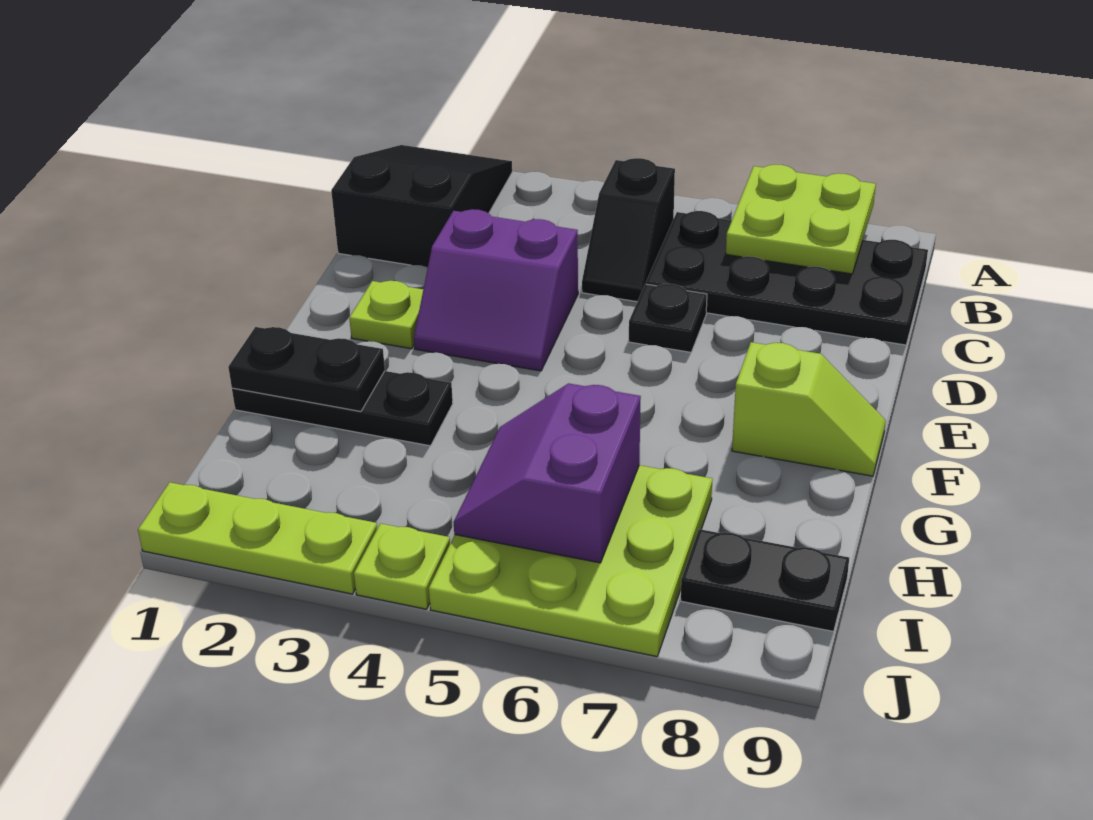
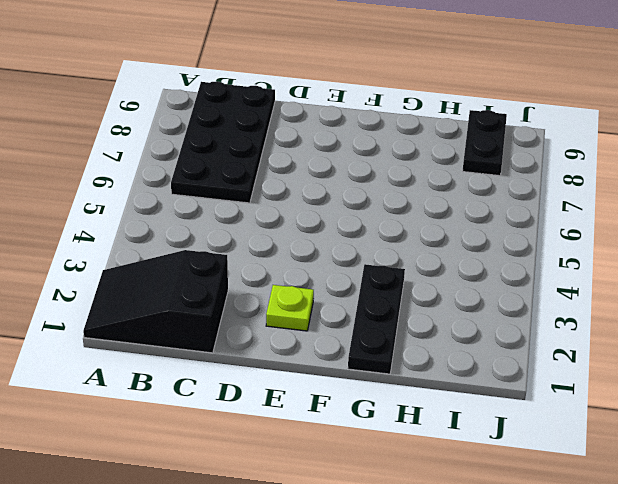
none -> black 1x2 slope [582,158,675,302]
none -> purple 2x2 slope [414,209,578,371]
none -> black 1x1 plate [629,284,707,352]

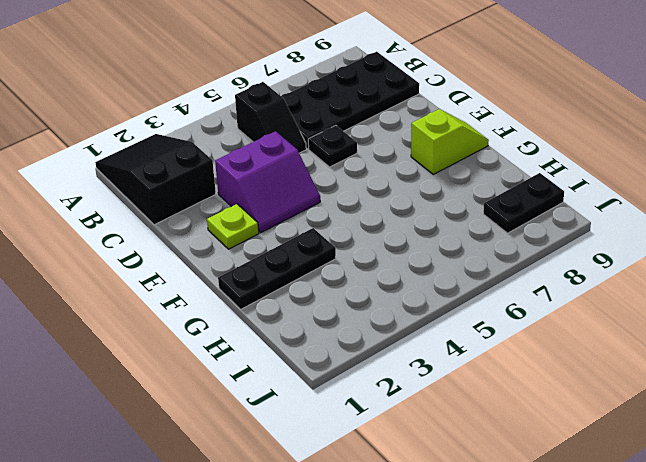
none -> lime 3x3 plate [429,465,712,657]
none -> lime 1x3 plate [138,482,377,594]
none -> lime 1x1 plate [354,524,450,609]

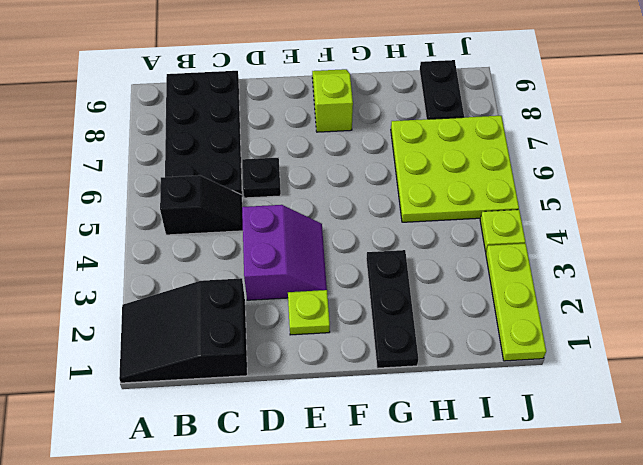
none -> lime 2x2 plate [726,164,876,274]
none -> black 1x2 plate [228,327,385,411]
none -> purple 2x2 slope [454,383,641,563]

